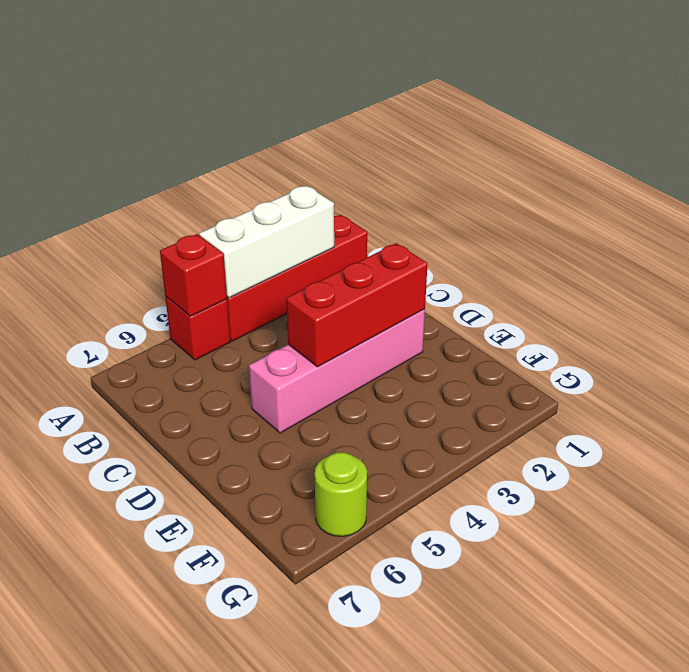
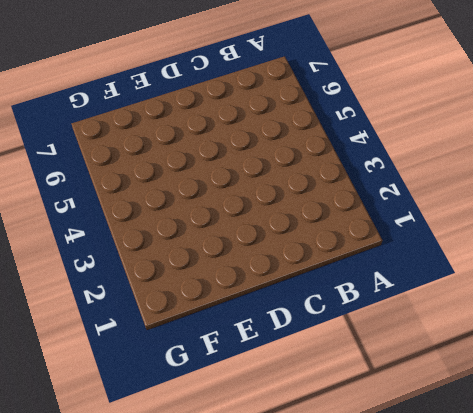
none -> red 1x4 brick [227,215,367,341]
none -> red 1x1 brick [165,297,230,360]

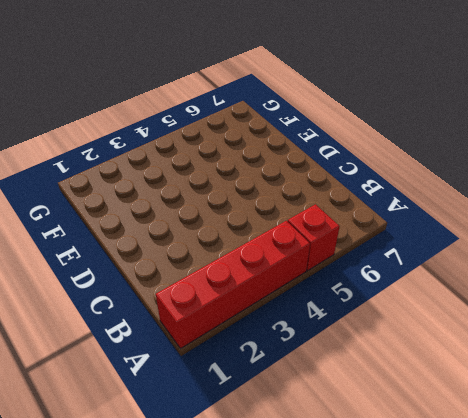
none -> pink 1x4 brick [249,309,425,433]
none -> lime 1x1 round brick [315,452,367,536]

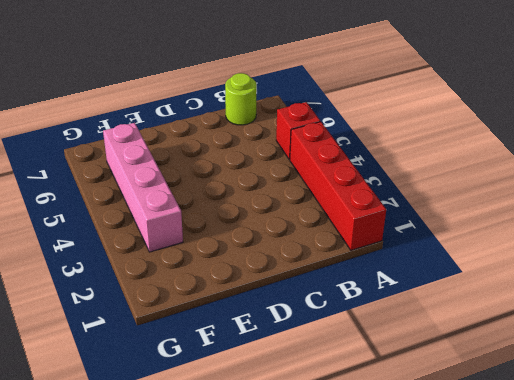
lime 1x1 round brick [225,73,257,125] -> lime 1x1 round brick moved to [315,452,367,536]
pink 1x4 brick [103,123,183,252] -> pink 1x4 brick moved to [249,309,425,433]
none -> white 1x3 brick [199,186,334,298]
none -> red 1x1 brick [160,234,227,316]

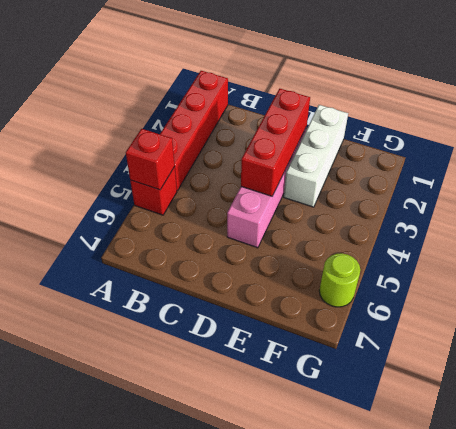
white 1x3 brick [284,105,348,207] -> white 1x3 brick moved to [199,186,334,298]

